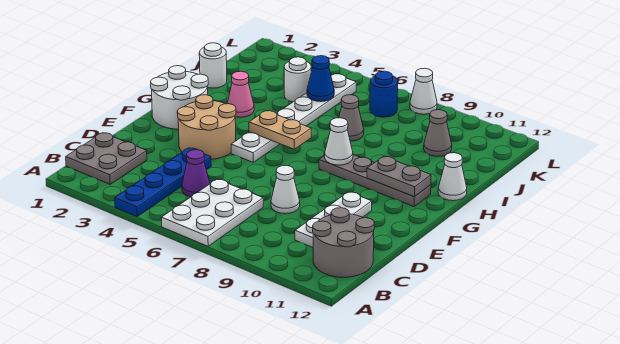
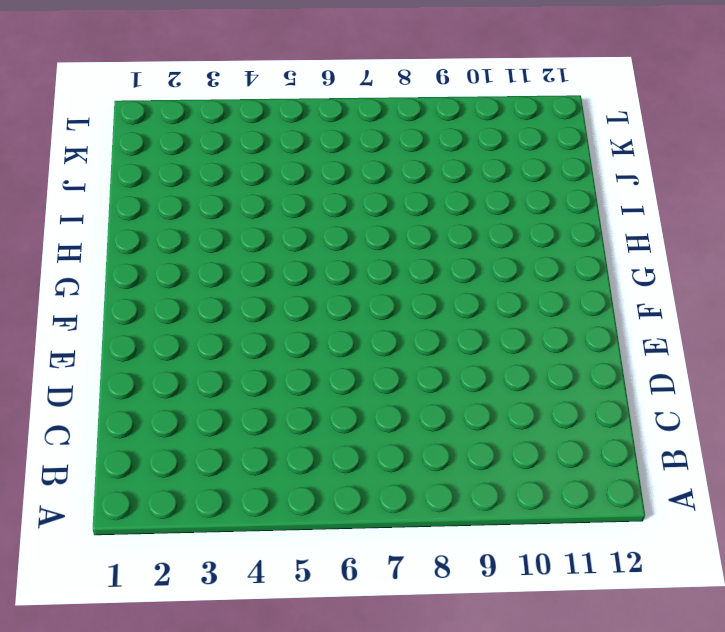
none -> blue 1x4 plate [115,148,211,216]
none -> white 2x3 plate [162,179,263,246]
none -> grey 2x2 plate [66,133,147,184]

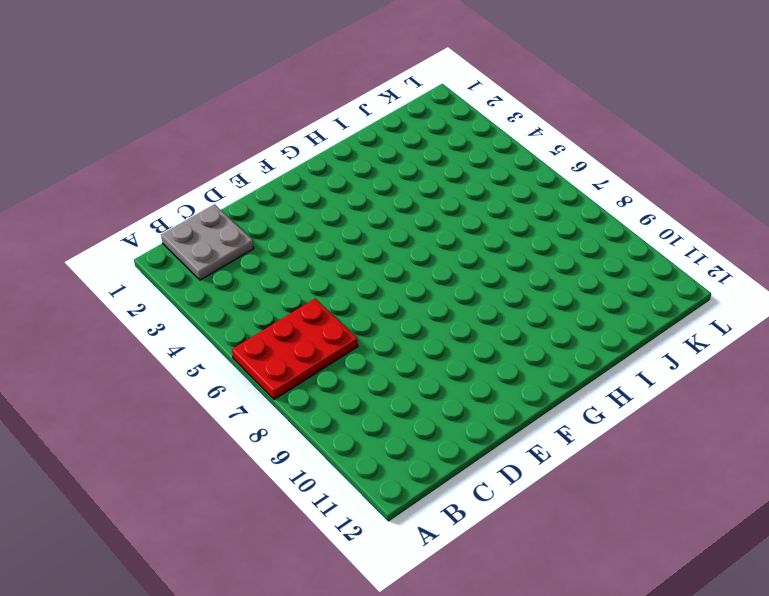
red 2x3 plate [232,299,358,399] -> white 2x3 plate [162,179,263,246]
none -> blue 1x4 plate [115,148,211,216]
none -> grey 2x2 round brick [313,208,374,277]
none -> purple 1x1 cone [182,150,210,197]

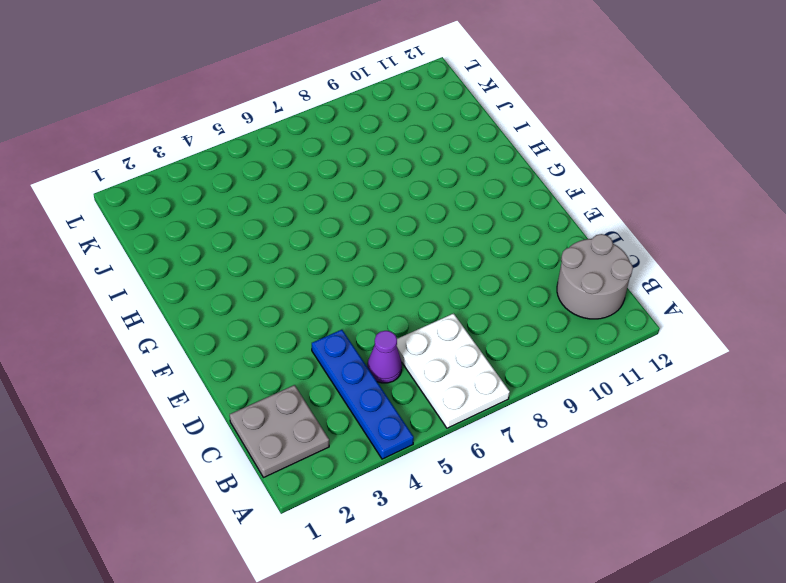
none -> white 1x3 plate [295,192,372,247]
none -> white 1x1 cone [271,166,300,214]
none -> tan 2x2 round brick [177,95,236,159]

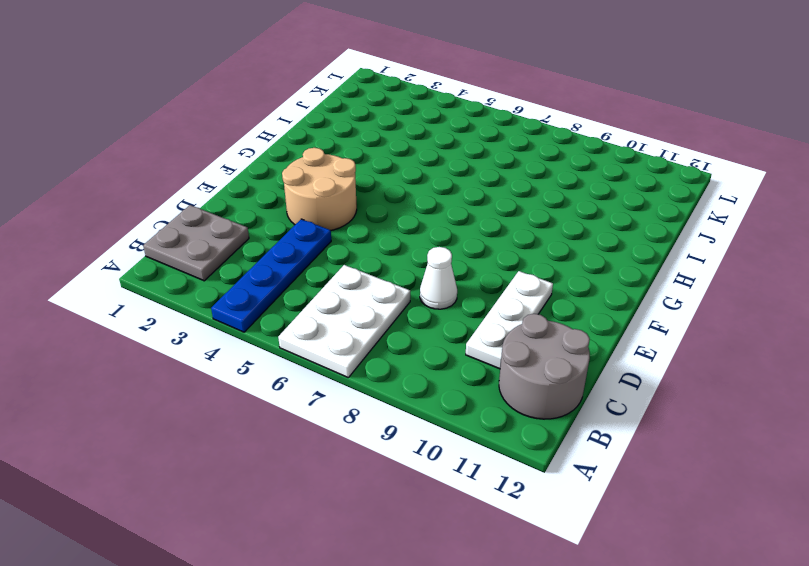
none -> purple 1x1 cone [182,150,210,197]
none -> white 2x2 round brick [151,66,208,129]
none -> white 1x6 plate [231,74,356,162]

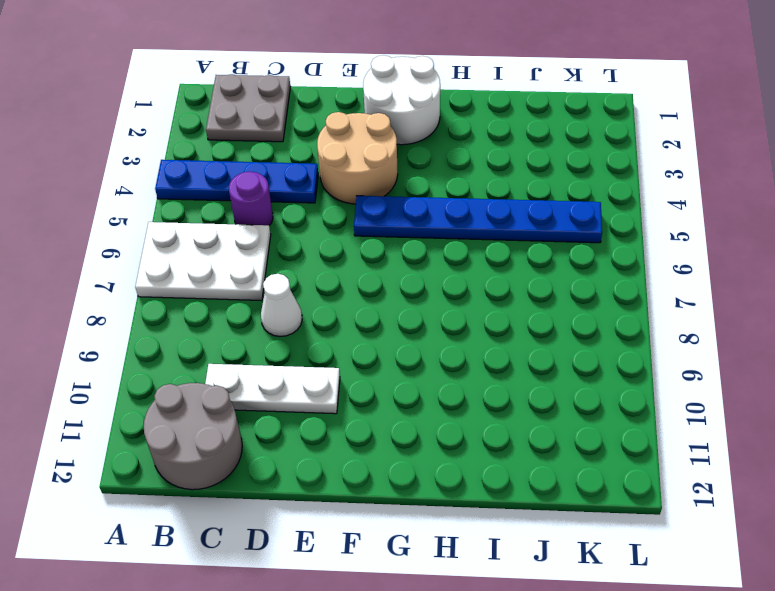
purple 1x1 round brick [229,172,273,225] -> purple 1x1 cone [182,150,210,197]
blue 1x6 plate [354,196,602,243] -> white 1x6 plate [231,74,356,162]
none -> grey 1x4 plate [319,155,431,207]
none -> pink 1x1 cone [227,71,254,117]
none -> white 1x1 cone [438,153,467,201]

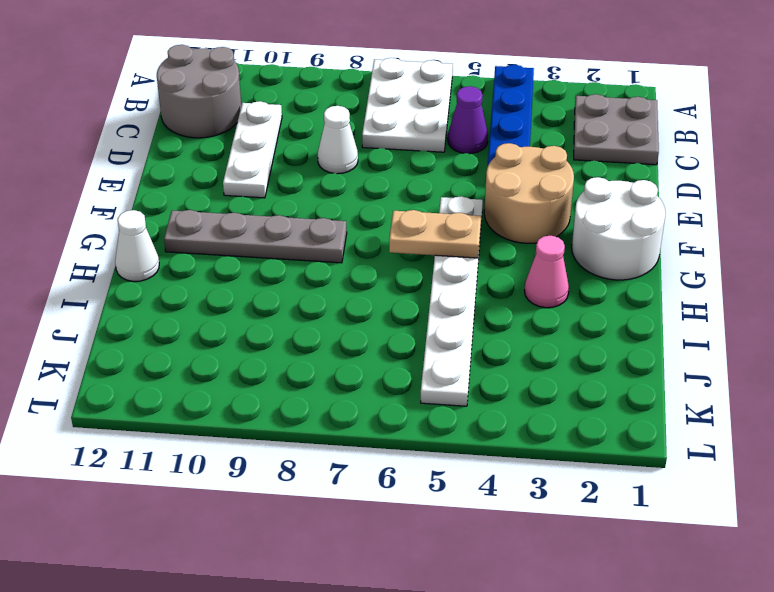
none -> white 1x1 round brick [199,43,227,88]
none -> grey 1x1 cone [339,95,364,141]
none -> white 1x1 round brick [284,57,311,102]

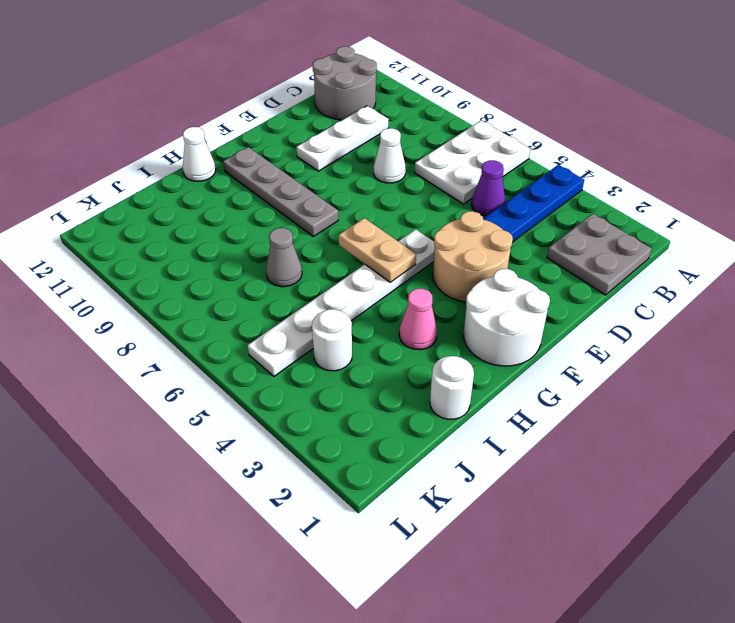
none -> grey 1x1 cone [424,110,452,156]
none -> blue 1x1 round brick [370,71,398,117]
none -> white 1x1 cone [410,68,437,114]

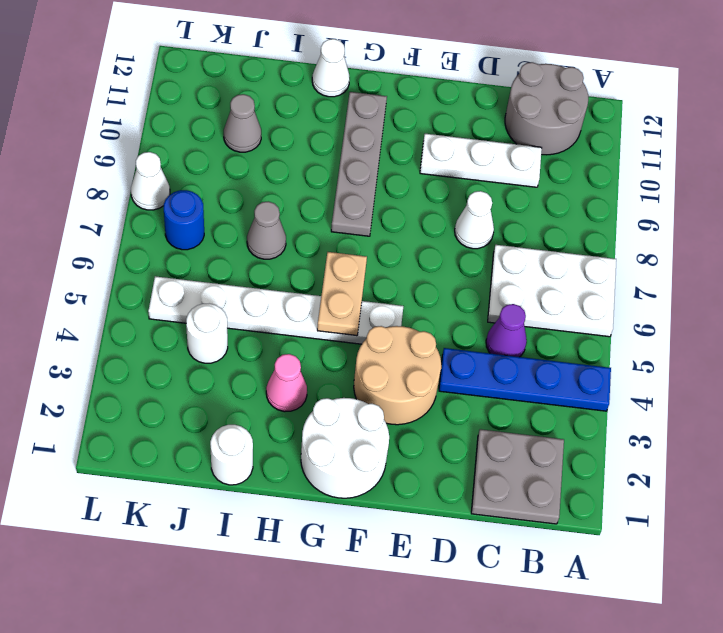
none -> white 1x1 cone [325,118,353,165]
none -> grey 1x2 plate [367,156,431,197]
none -> blue 1x1 cone [307,56,334,102]

